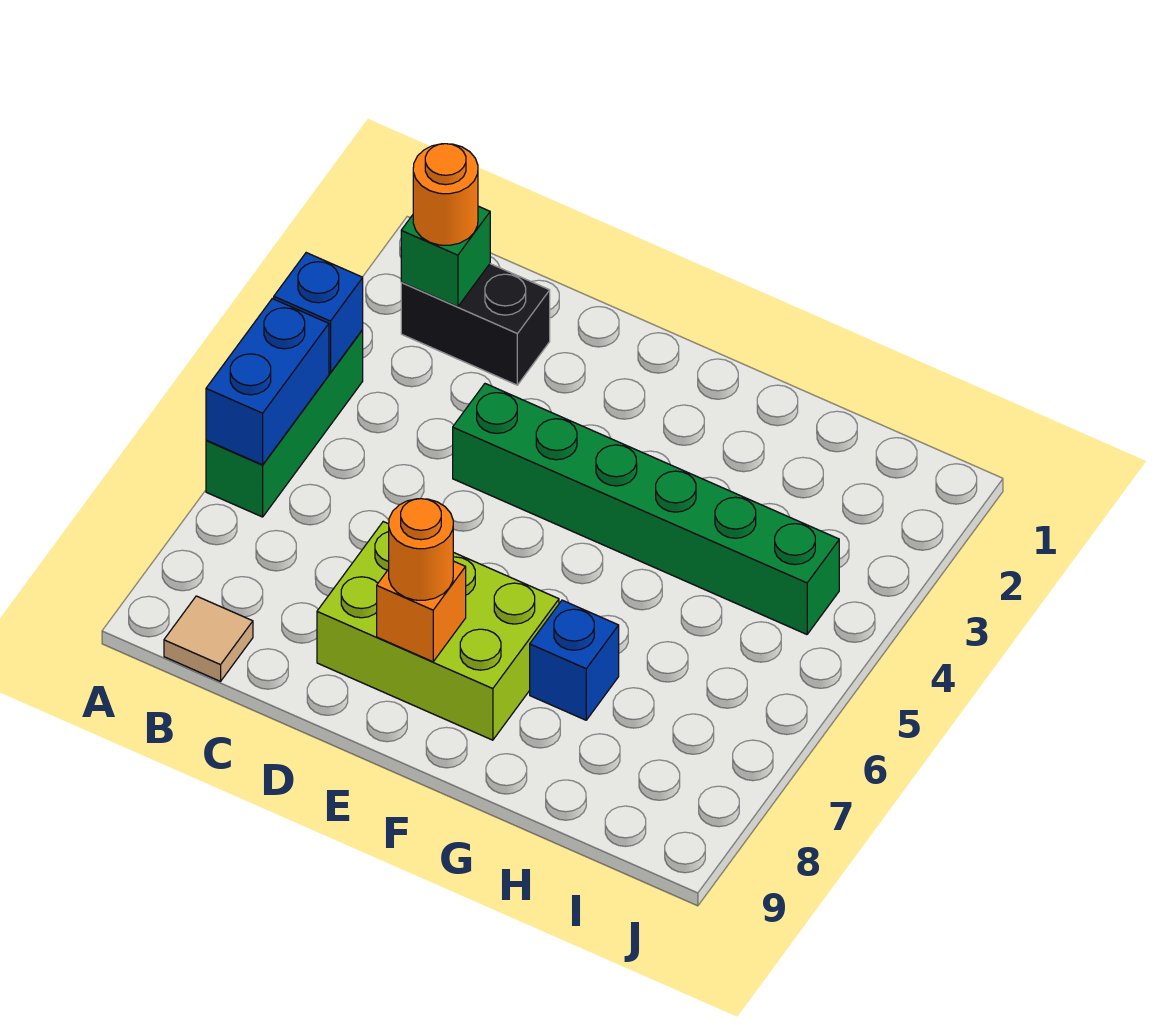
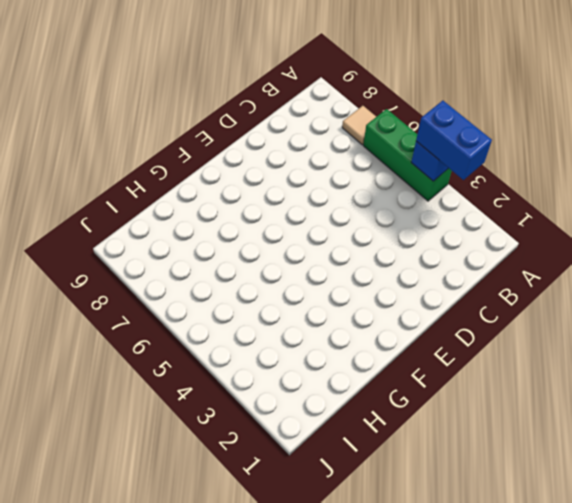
blue 1x2 brick [416,101,492,180] -> blue 1x2 brick moved to [206,299,329,465]
tan 1x1 tile [342,106,376,145] -> tan 1x1 tile moved to [164,596,253,681]
none -> black 1x2 brick [401,264,550,385]
none -> green 1x6 brick [453,384,839,634]
none -> lime 2x3 brick [317,522,559,740]

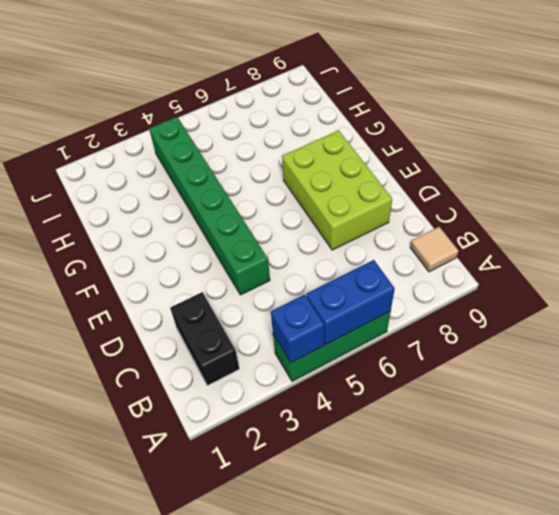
none -> blue 1x1 brick [530,600,619,720]
none -> green 1x1 brick [401,206,490,307]
none -> orange 1x1 brick [377,561,466,662]

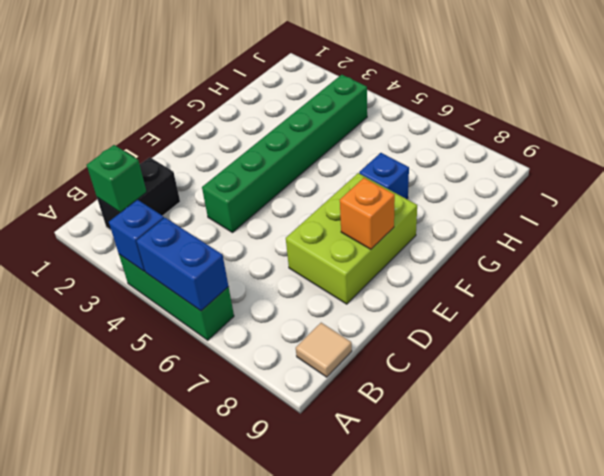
none -> orange 1x1 round brick [413,144,478,245]
none -> orange 1x1 round brick [389,499,453,600]

